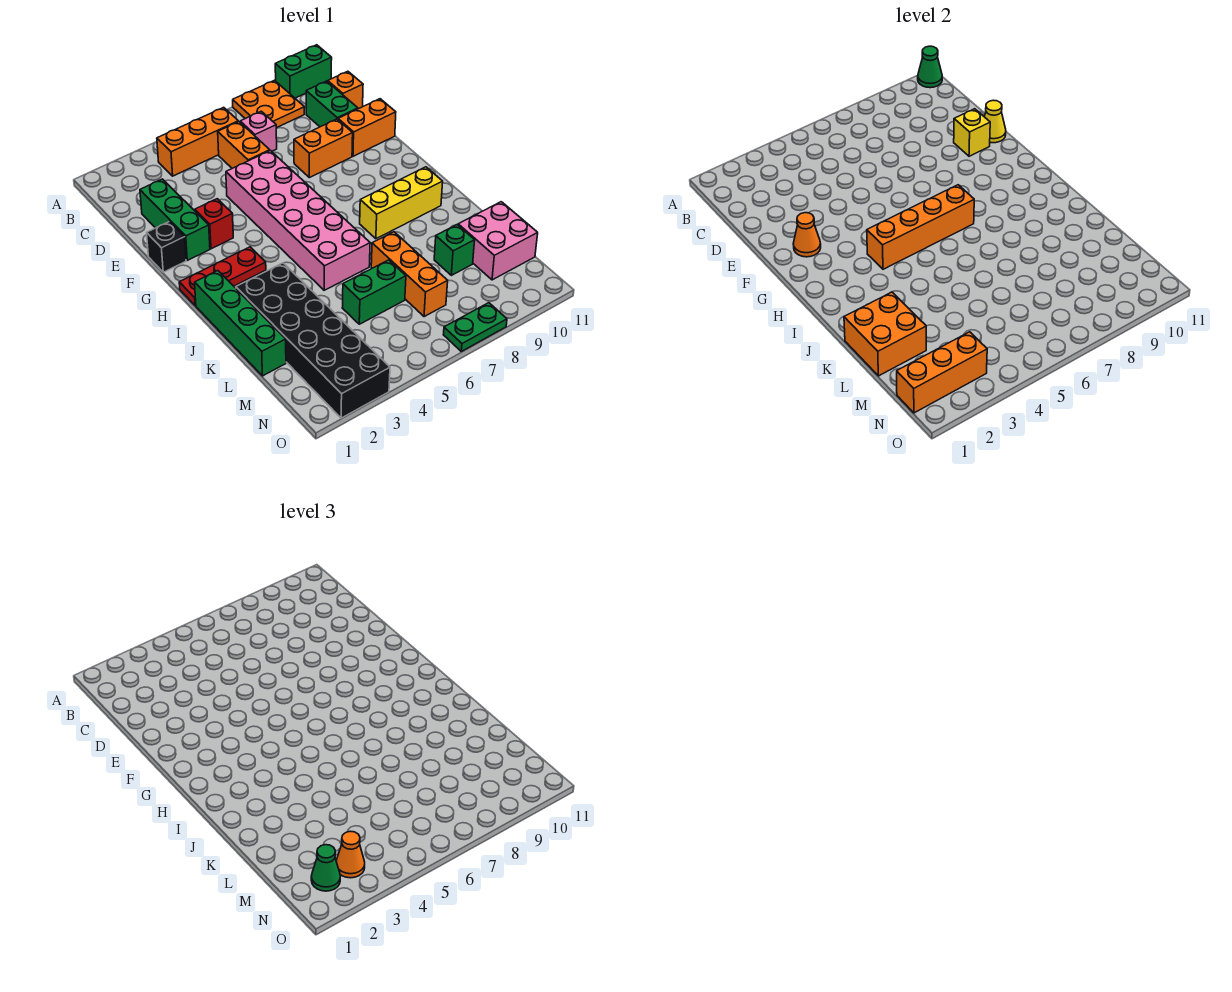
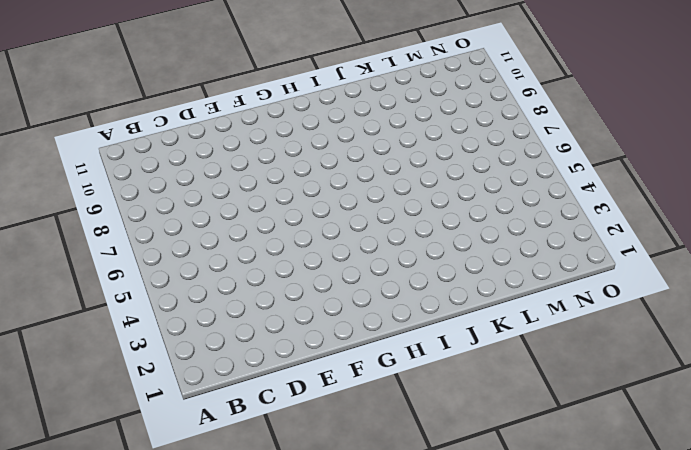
none -> orange 2x2 plate [233,80,304,128]
none -> green 1x2 brick [275,45,332,98]
none -> orange 1x3 brick [157,107,238,176]
none -> orange 1x2 brick [218,122,270,168]

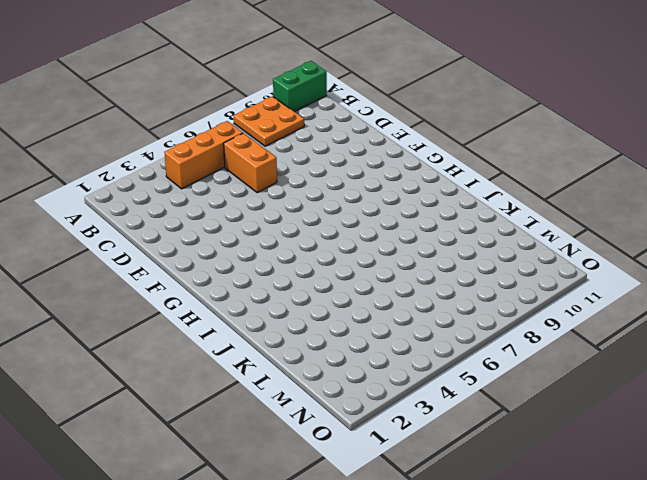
none -> pink 1x1 brick [240,111,277,151]
none -> green 1x2 brick [306,81,358,127]
none -> orange 1x1 brick [328,71,363,109]
none -> green 1x3 brick [140,179,210,260]

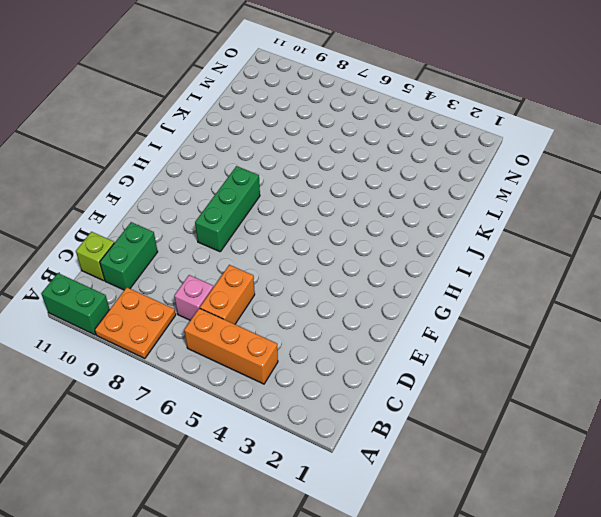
lime 1x1 brick [76,232,114,281] -> orange 1x1 brick [328,71,363,109]
green 1x3 brick [195,166,260,252] -> green 1x3 brick moved to [140,179,210,260]
none -> pink 2x6 brick [226,151,370,290]
none -> orange 1x2 brick [294,119,353,178]
none -> orange 1x2 brick [338,99,396,156]
none -> black 1x1 brick [147,222,186,272]

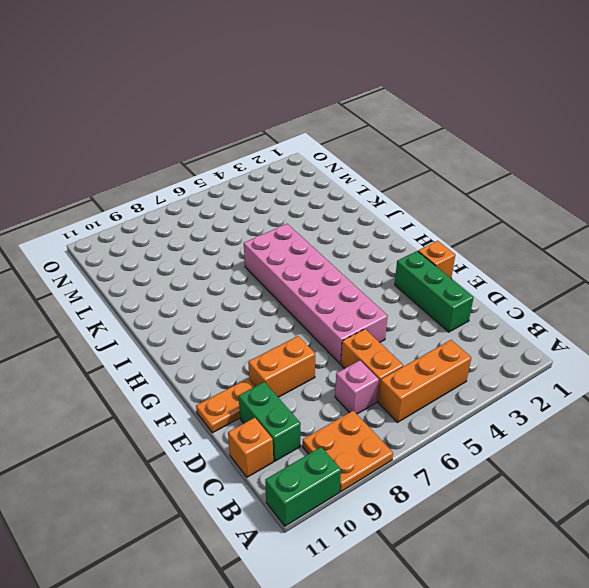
orange 1x2 plate [196,379,255,433] -> orange 1x2 brick [338,99,396,156]
orange 1x1 brick [418,241,455,278] -> black 1x1 brick [147,222,186,272]
none -> red 1x1 brick [195,199,233,249]
none -> red 1x3 plate [179,247,266,306]
none -> green 1x4 brick [195,271,286,376]
none -> yellow 1x3 brick [360,167,443,239]

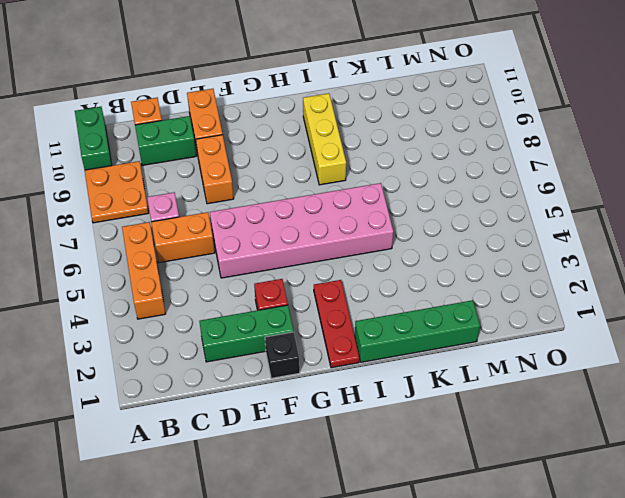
none -> black 2x6 brick [236,263,390,418]
none -> orange 1x3 brick [371,232,448,317]
none -> green 1x2 brick [342,260,406,324]
none -> green 1x1 brick [434,225,475,275]

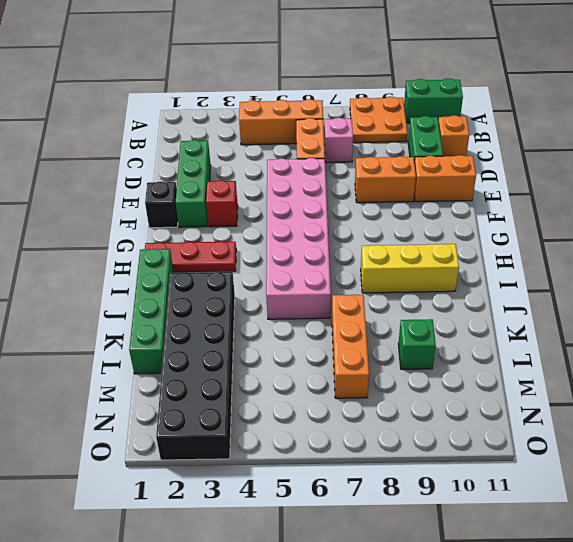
none -> green 1x2 brick [342,260,406,324]
none -> pink 2x2 brick [458,202,538,280]
none -> green 1x2 plate [443,303,507,351]
none -> green 1x1 cone [918,46,942,88]

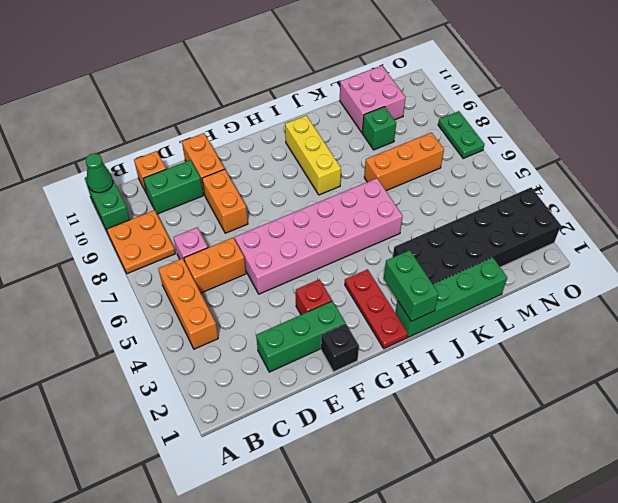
green 1x2 brick [384,250,439,321] -> green 1x2 brick moved to [342,260,406,324]
none -> yellow 1x1 brick [954,109,990,156]
none -> yellow 1x1 cone [984,100,1006,143]
none -> orange 1x1 cone [793,213,821,257]
none -> orange 1x4 brick [867,185,974,269]

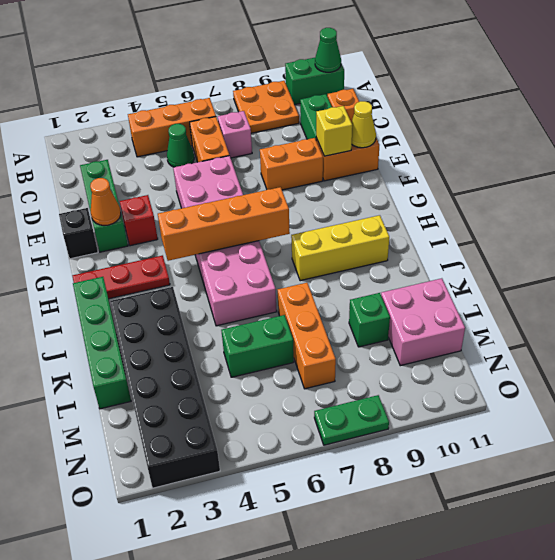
green 1x1 cone [167,124,194,167] -> green 1x1 cone moved to [311,845,340,891]
none -> orange 2x2 brick [844,292,926,376]
none -> orange 1x3 brick [897,332,987,413]
none -> orange 1x1 cone [336,831,365,878]

